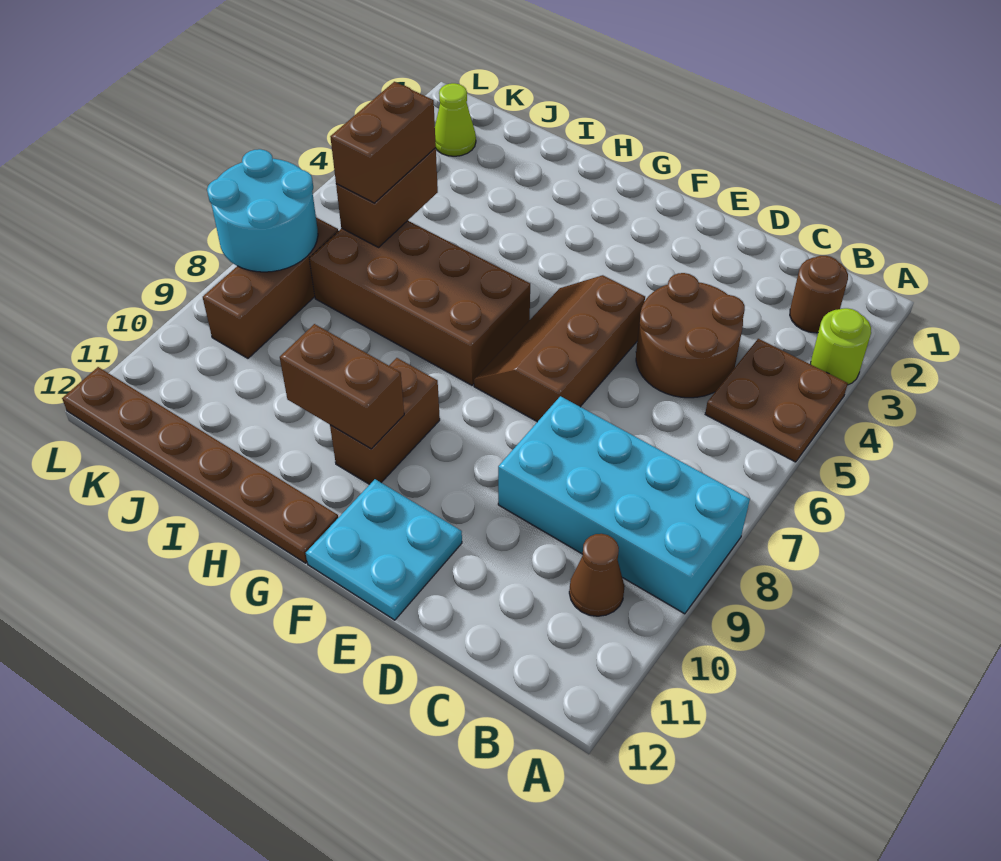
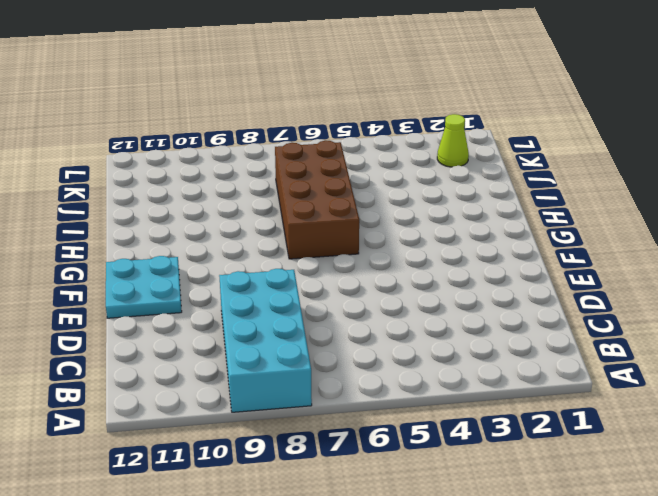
none -> lime 1x1 round brick [811,308,871,385]
none -> brown 2x2 plate [705,339,848,462]
none -> brown 1x1 round brick [790,256,848,333]

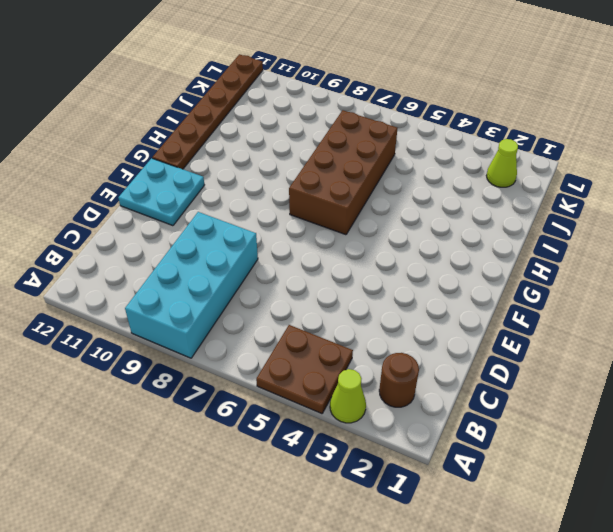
lime 1x1 cone [330,369,366,423] -> lime 1x1 round brick [811,308,871,385]
none -> brown 1x1 cone [569,534,625,616]
none -> brown 2x2 round brick [636,273,745,398]
none -> brown 2x3 slope [474,275,645,422]

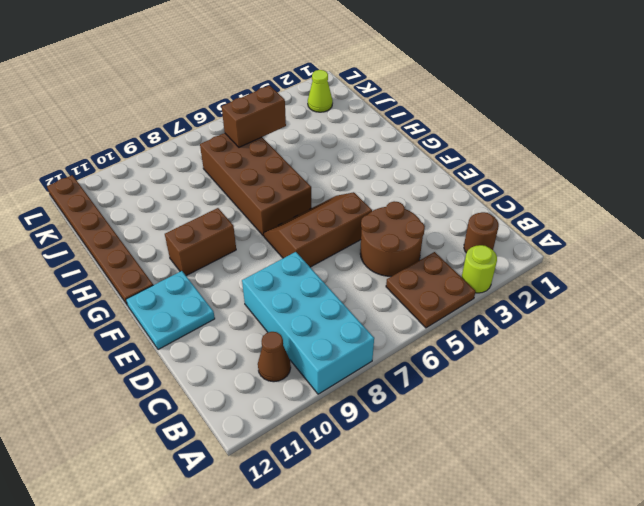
none -> brown 1x3 brick [203,218,338,358]
none -> brown 1x2 brick [280,324,404,449]
none -> cyan 2x2 round brick [207,149,318,272]

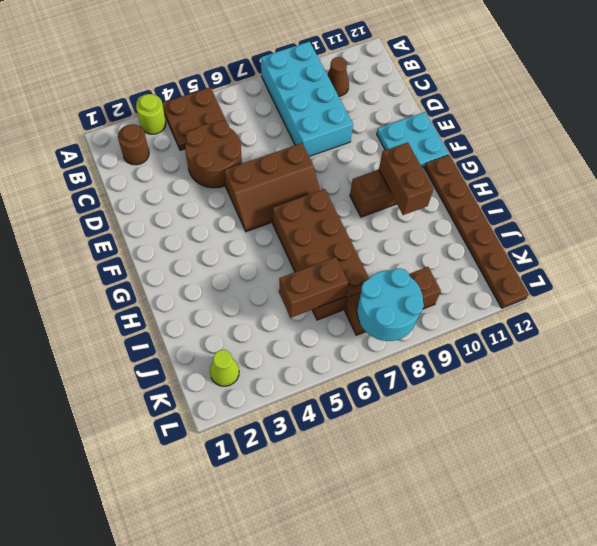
none -> brown 1x2 brick [330,82,436,203]

